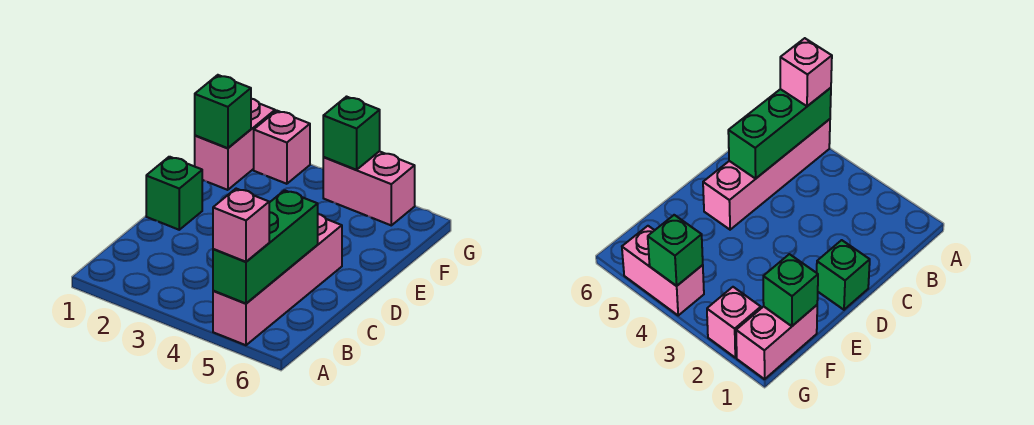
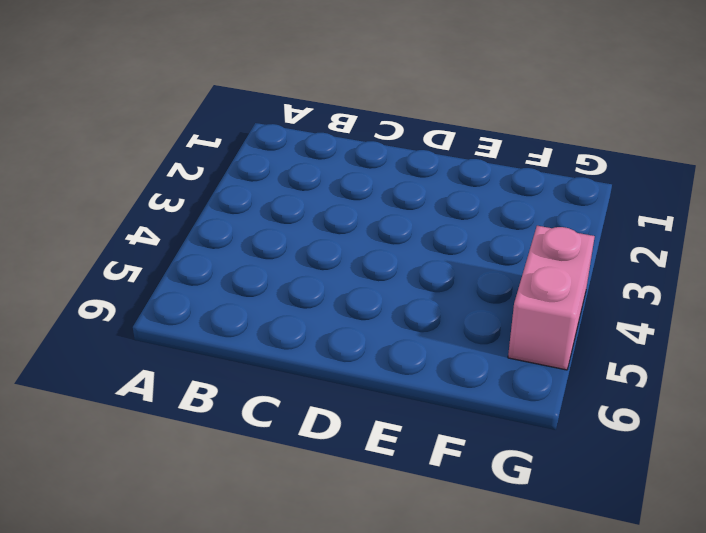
none -> pink 1x4 brick [213,214,342,345]
none -> green 1x1 brick [146,157,202,230]

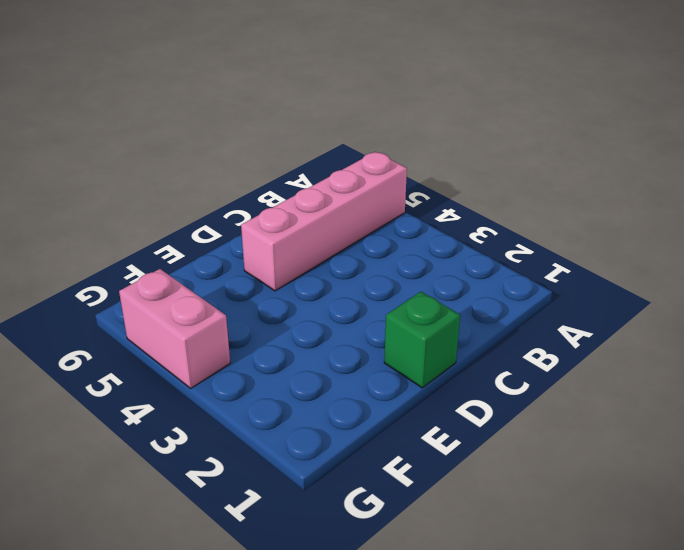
none -> pink 1x2 brick [195,99,275,190]
none -> pink 1x1 brick [254,111,310,184]

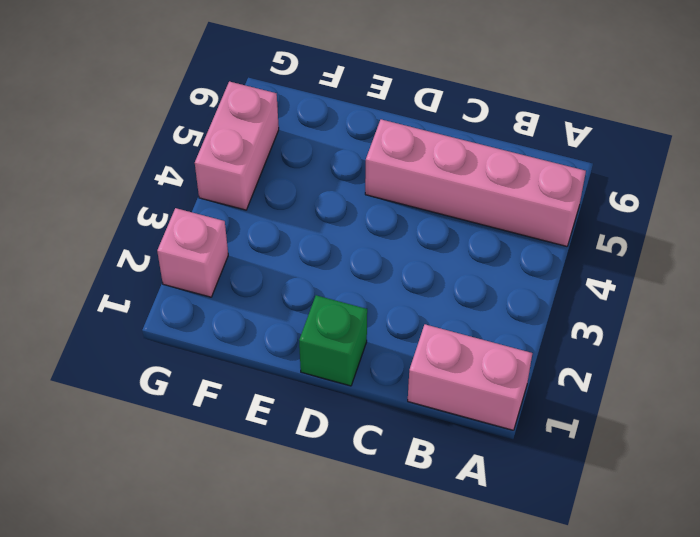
pink 1x2 brick [408,324,532,430] -> pink 1x2 brick moved to [195,99,275,190]
none -> green 1x3 brick [213,190,318,303]
none -> green 1x1 brick [195,75,251,148]

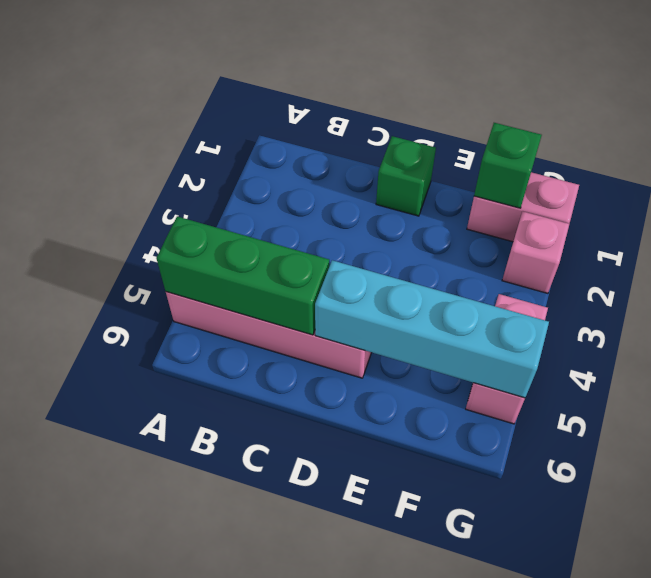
cyan 1x4 brick [315,260,549,398] -> none
none -> green 1x1 brick [323,97,380,170]
none -> pink 1x1 brick [213,189,269,262]

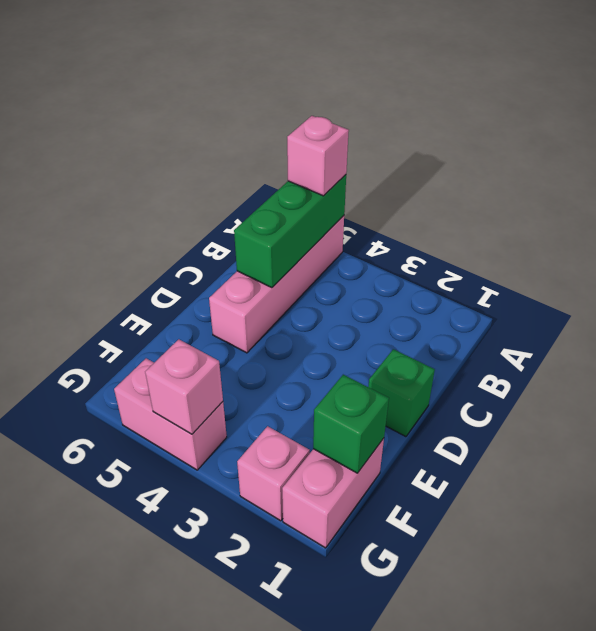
pink 1x1 brick [145,339,223,434] -> green 1x1 brick [323,97,380,170]

